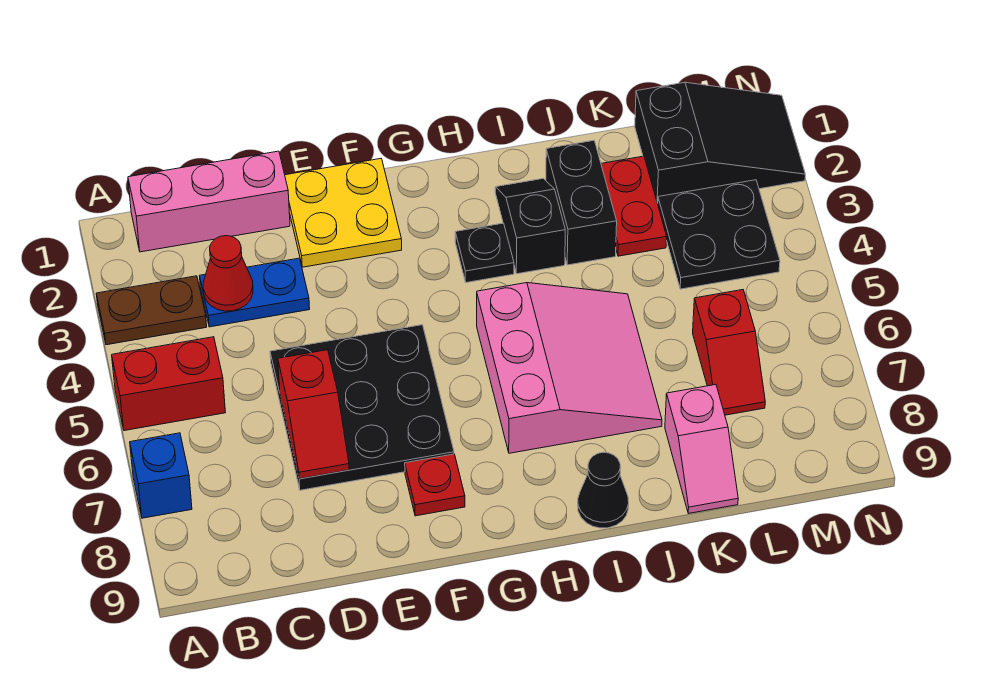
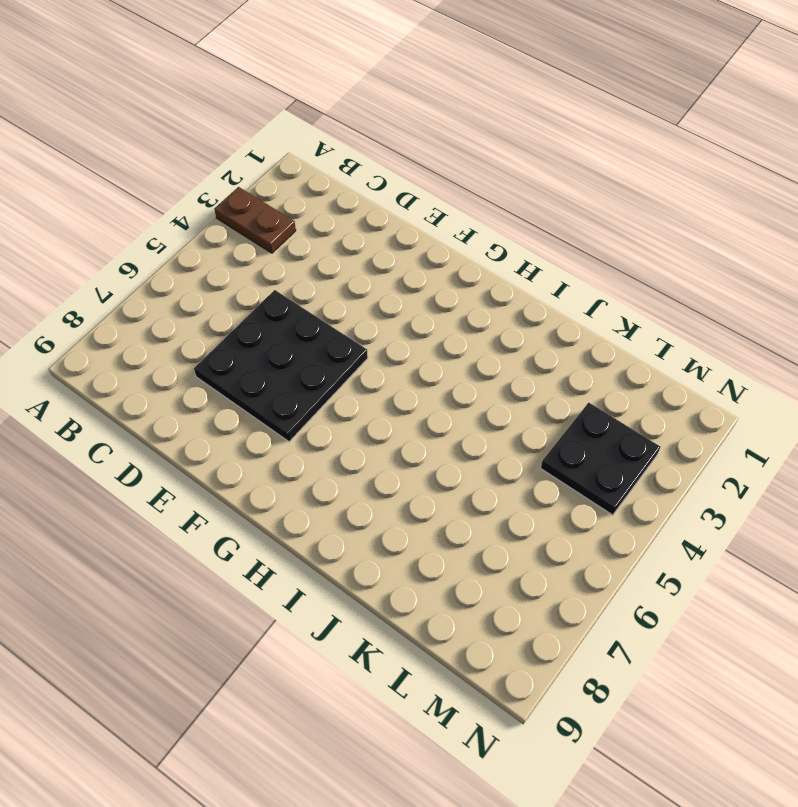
none -> red 1x2 brick [112,337,225,431]
none -> blue 1x1 brick [130,433,192,518]
none -> pink 1x3 brick [128,151,290,252]

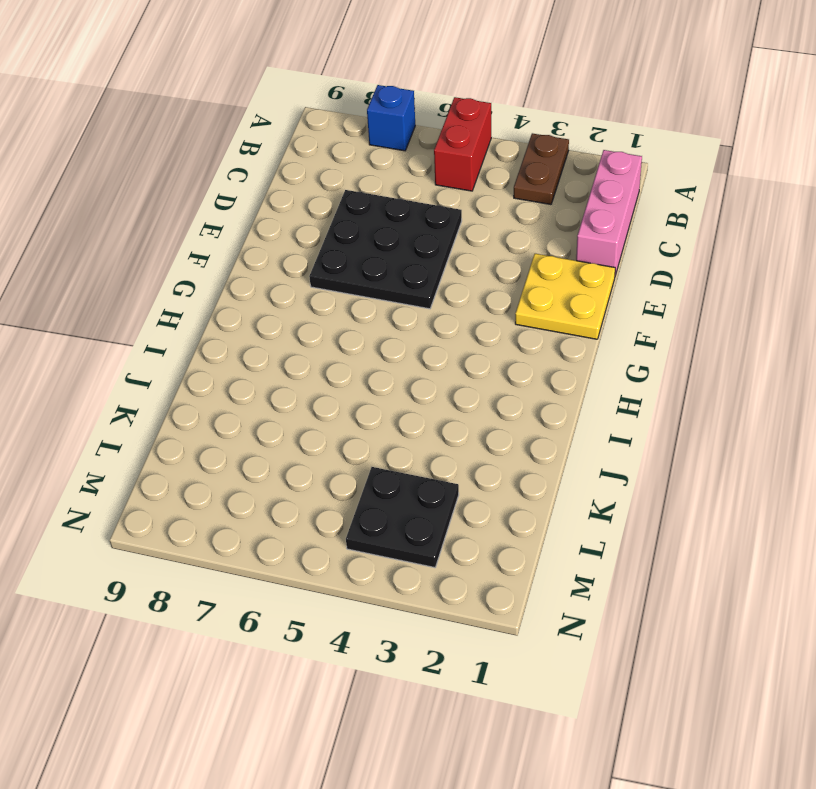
none -> blue 1x2 plate [200,258,310,327]
none -> red 1x1 plate [405,454,465,516]
none -> black 1x1 plate [455,223,514,283]

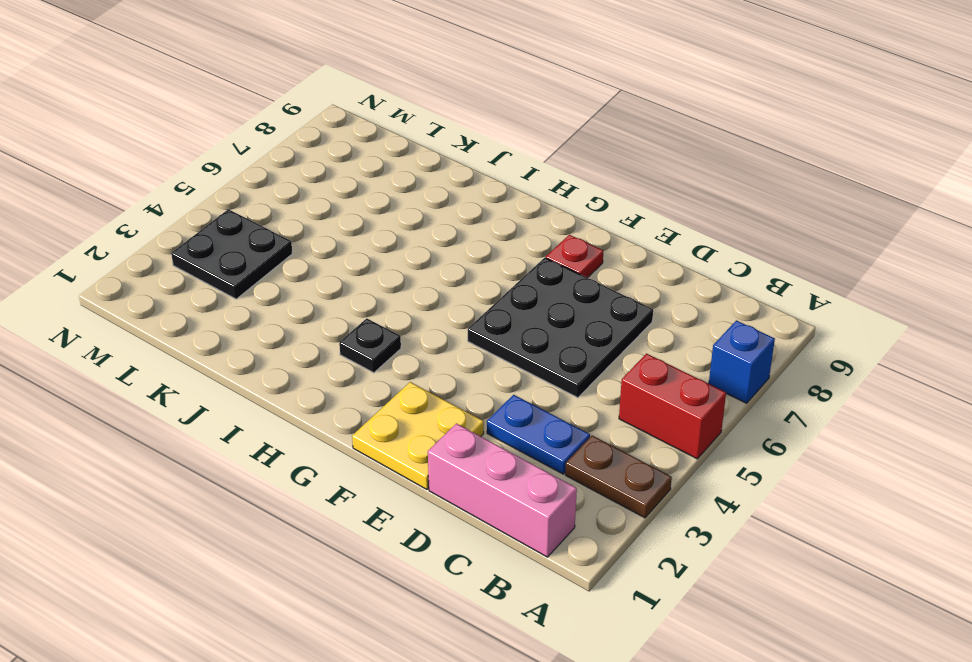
none -> pink 3x3 slope [477,283,662,453]
none -> black 1x2 slope [495,178,565,274]
none -> black 1x1 cone [578,452,629,528]

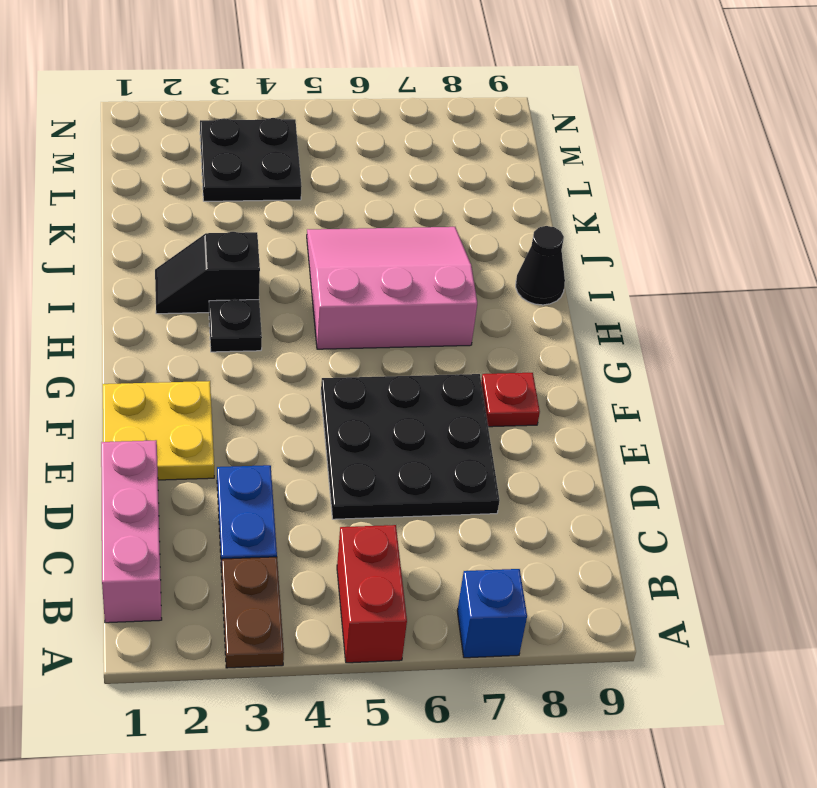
none -> black 1x2 brick [546,140,617,265]
none -> red 1x2 plate [601,156,667,256]
none -> pink 1x2 slope [665,385,738,513]

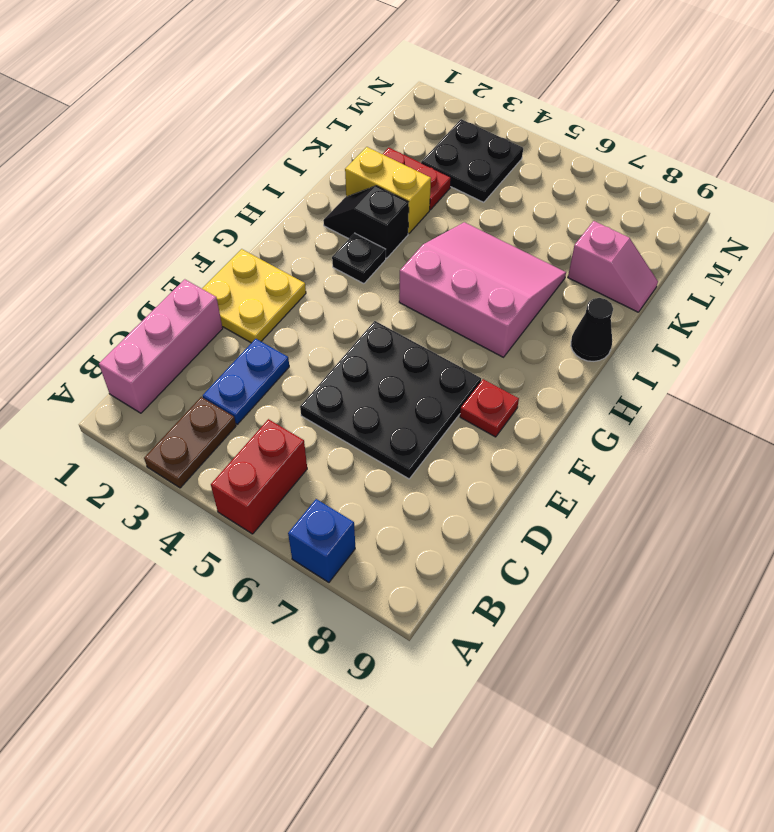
yellow 1x2 brick [345,147,431,234] -> black 1x2 brick [546,140,617,265]
none -> black 2x3 slope [635,82,805,203]
none -> red 1x2 slope [693,290,765,415]
none -> red 1x1 cone [203,236,253,311]

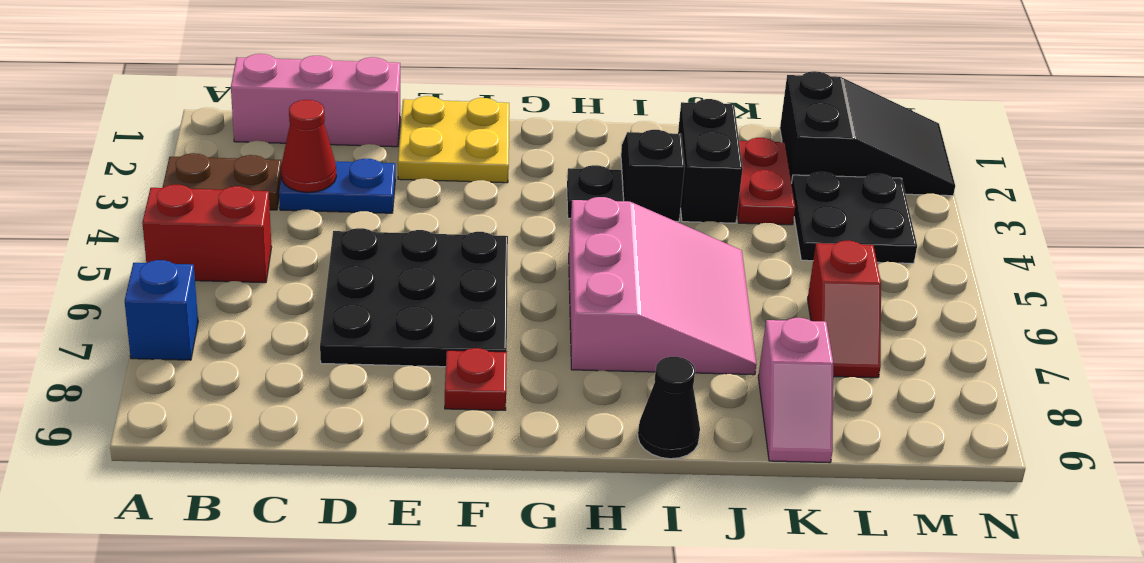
none -> red 1x2 slope [278,350,349,479]

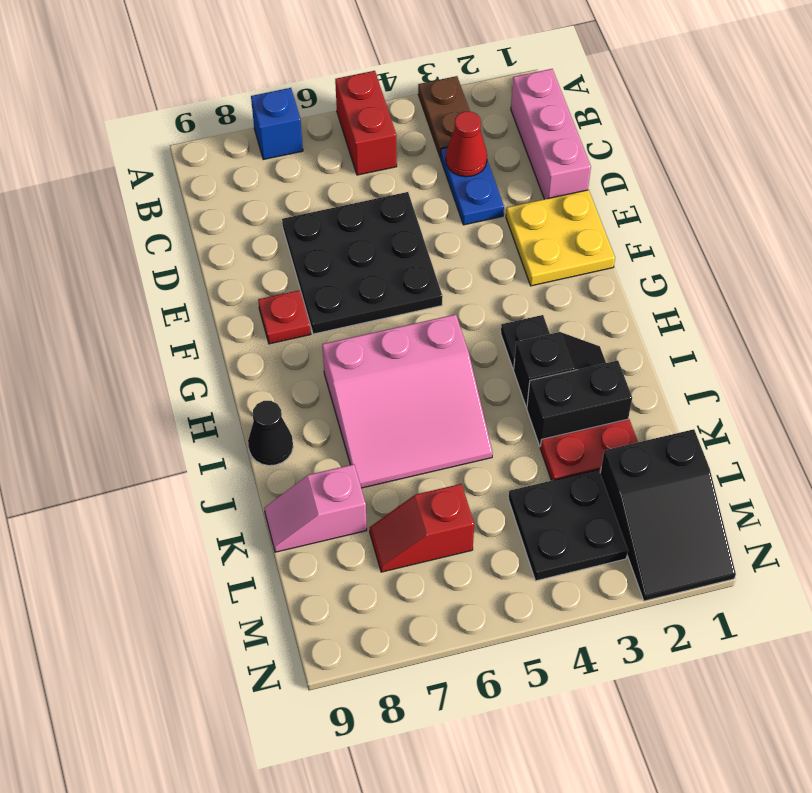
none -> red 1x2 slope [278,350,349,479]

